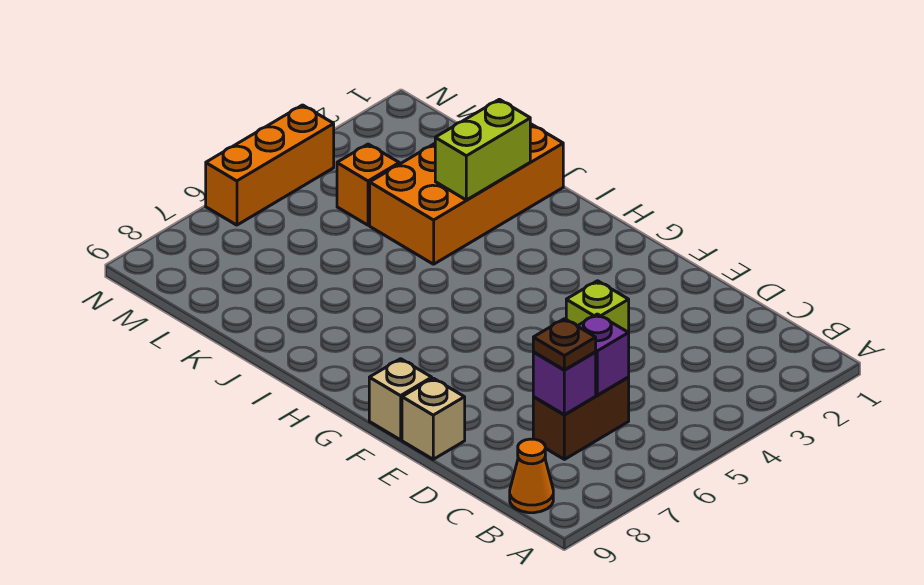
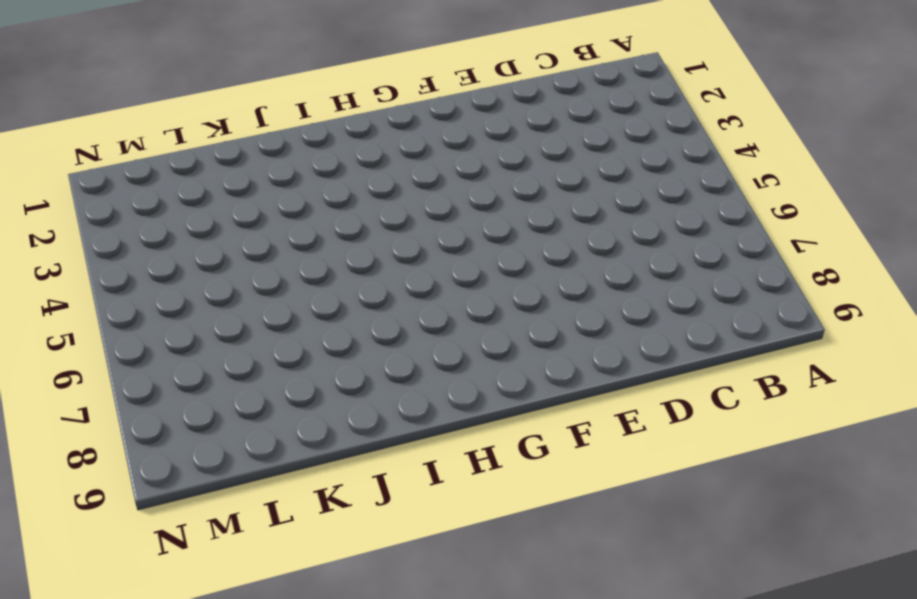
none -> orange 1x1 cone [510,439,553,513]
none -> brown 1x2 brick [533,377,629,459]
none -> lime 1x1 brick [566,281,629,333]

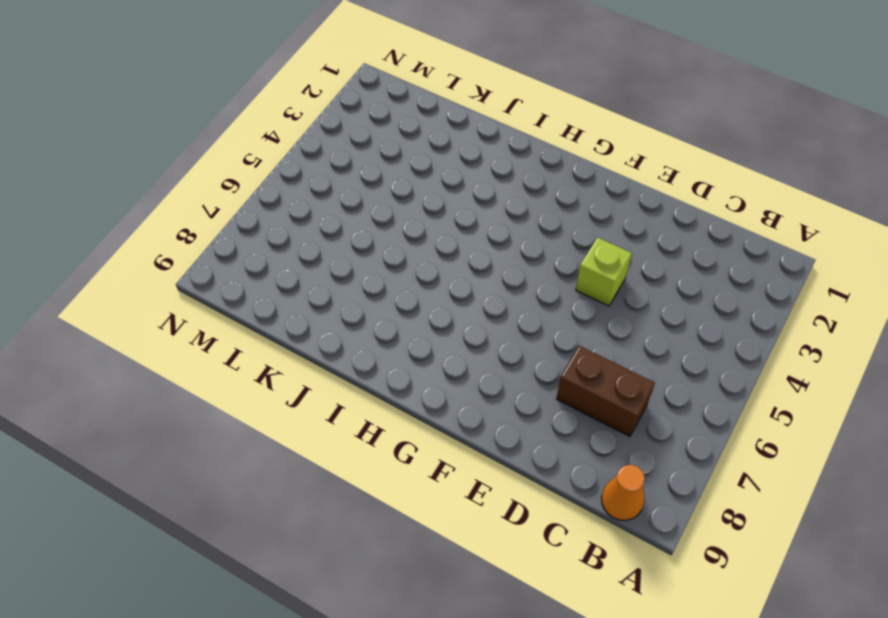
brown 1x2 brick [557,346,655,436] -> brown 1x2 brick turned to [533,377,629,459]
none -> tan 1x1 brick [402,378,465,459]
none -> tan 1x1 brick [369,359,432,440]
none -> orange 2x4 brick [370,124,563,264]

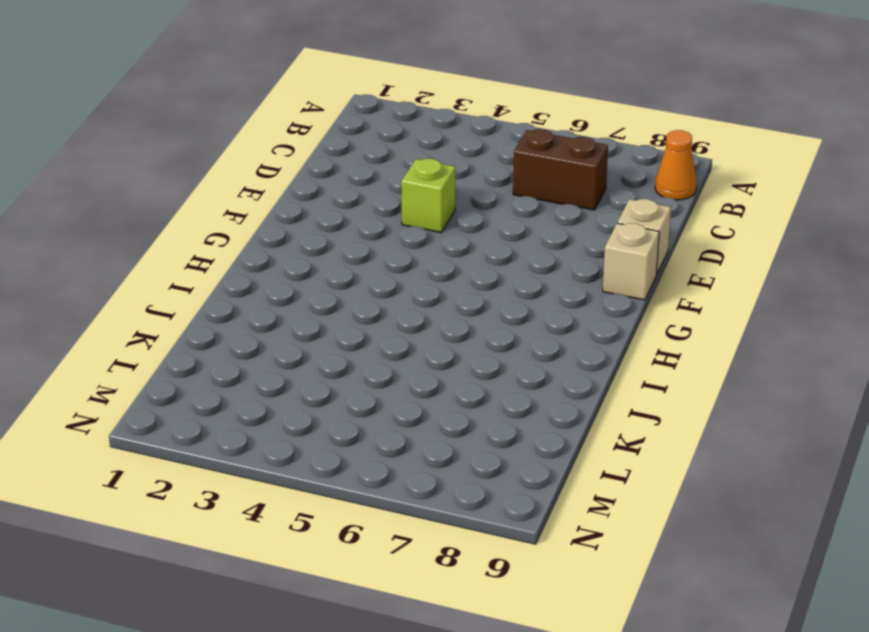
none -> orange 2x4 brick [370,124,563,264]
none -> orange 1x1 brick [337,144,399,225]
none -> orange 1x3 brick [206,105,334,225]

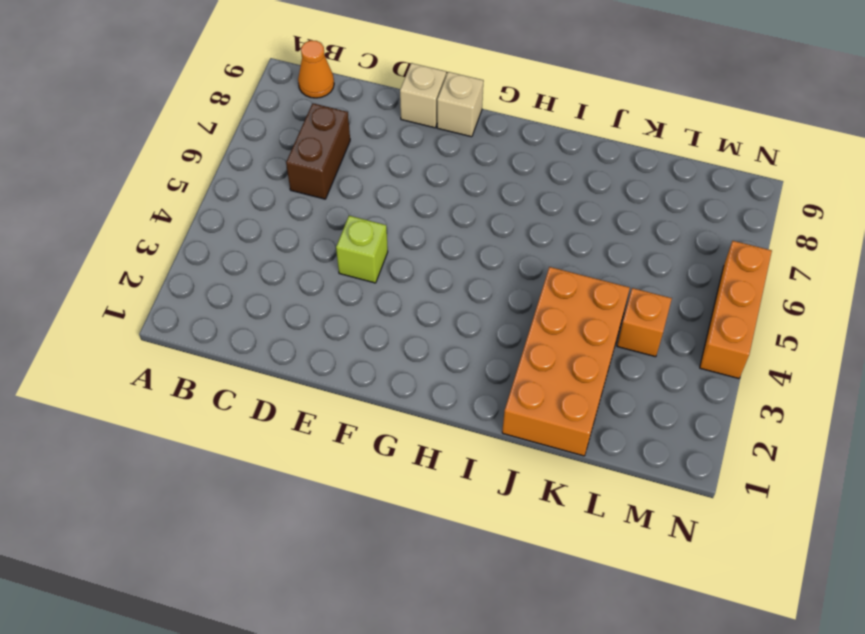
none -> purple 1x1 brick [578,314,629,395]
none -> purple 1x1 brick [533,352,596,415]
none -> lime 1x2 brick [435,99,530,200]

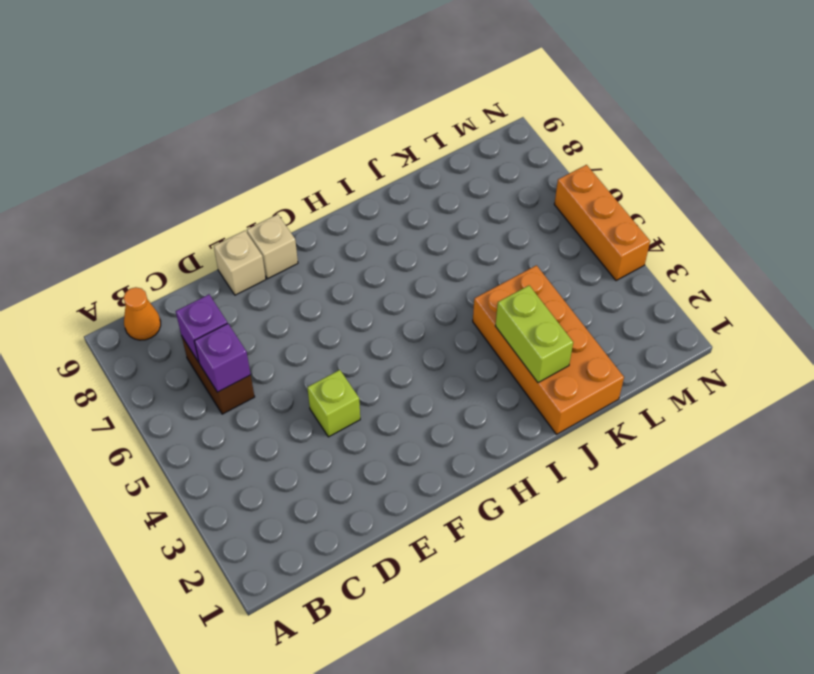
none -> orange 1x1 brick [337,144,399,225]
none -> brown 1x1 plate [533,319,596,370]

